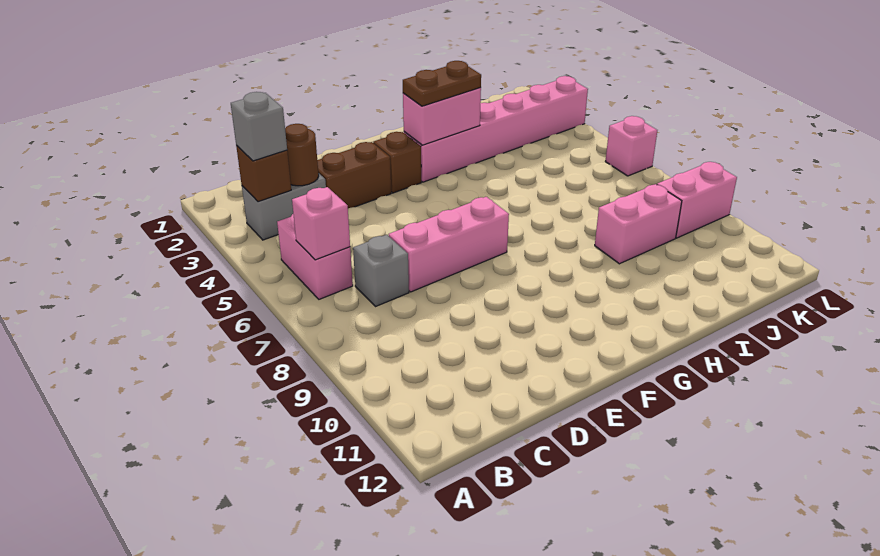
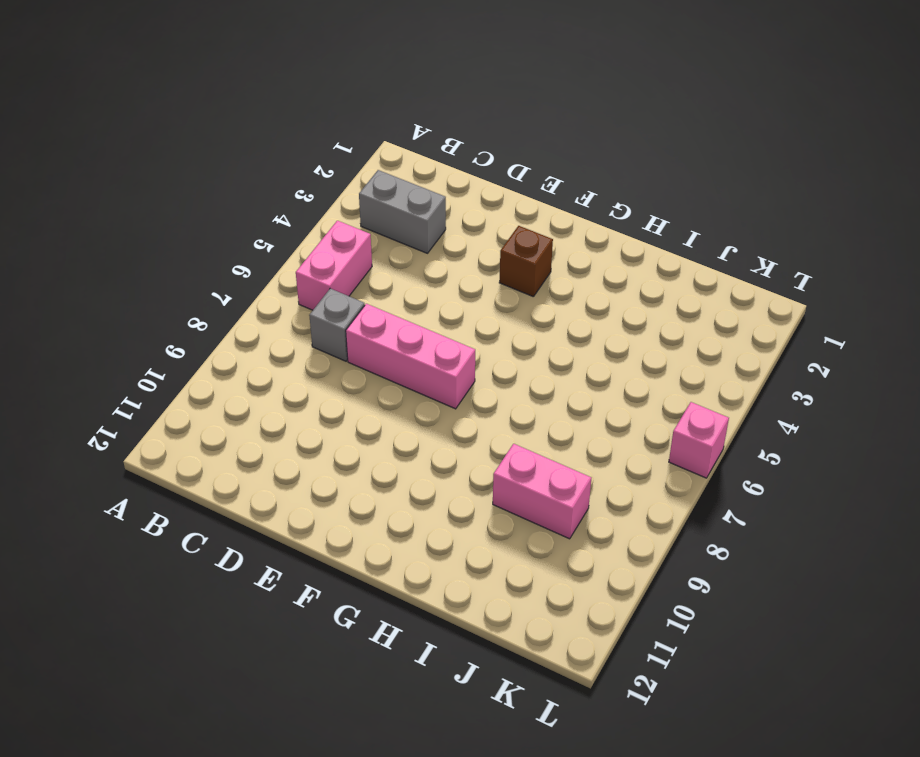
none -> brown 1x2 brick [317,142,391,208]
none -> pink 1x6 brick [404,76,588,182]
none -> pink 1x2 brick [657,162,737,238]

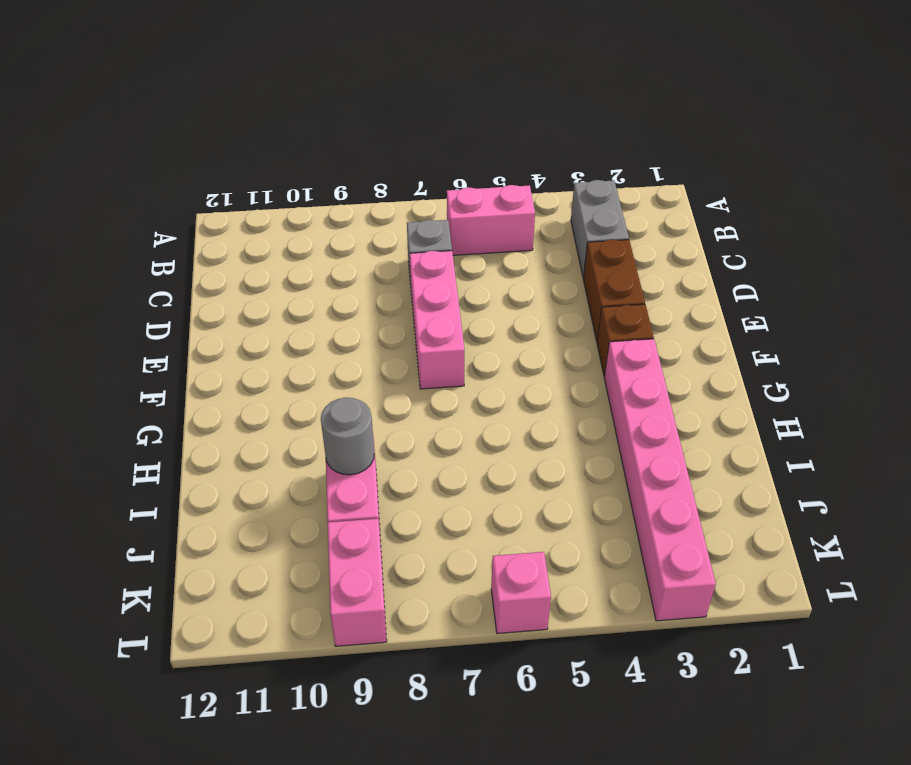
grey 1x1 round brick [321,398,374,475] -> none
none -> brown 1x1 brick [236,145,291,202]
none -> pink 1x1 brick [292,187,350,260]
none -> brown 1x1 round brick [285,124,319,186]

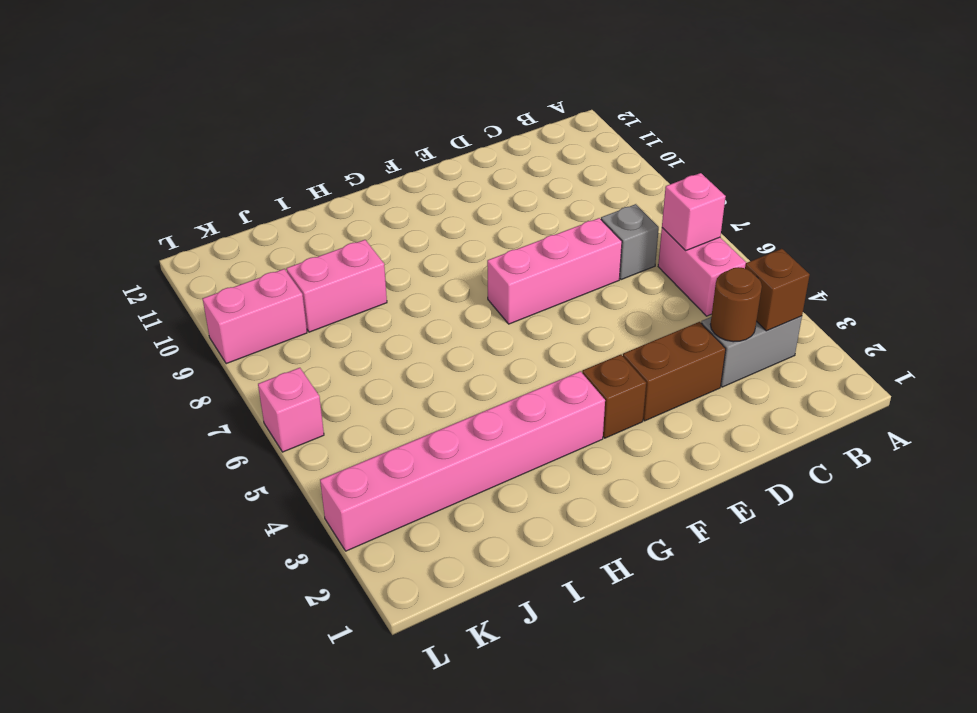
none -> pink 1x2 brick [403,88,481,145]
none -> grey 1x1 brick [231,92,287,161]
none -> brown 1x2 plate [403,61,481,106]

